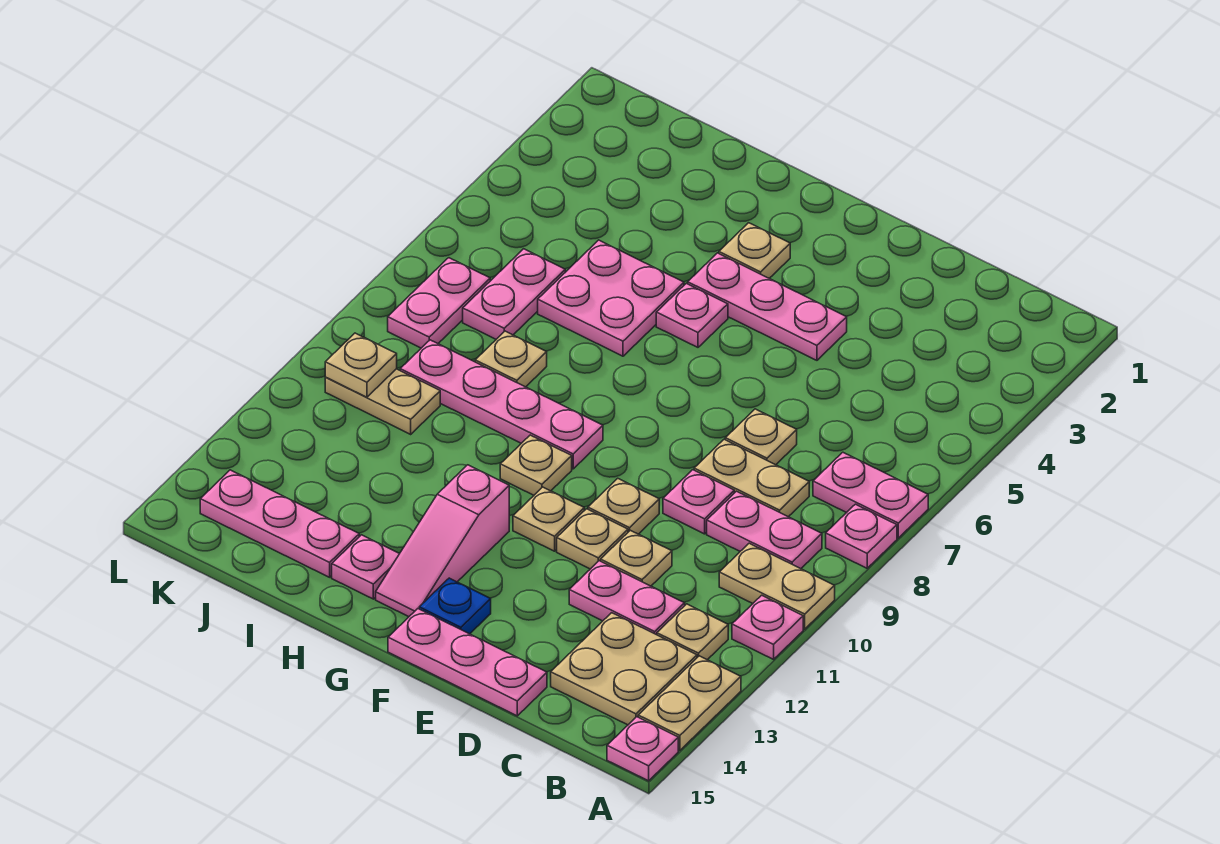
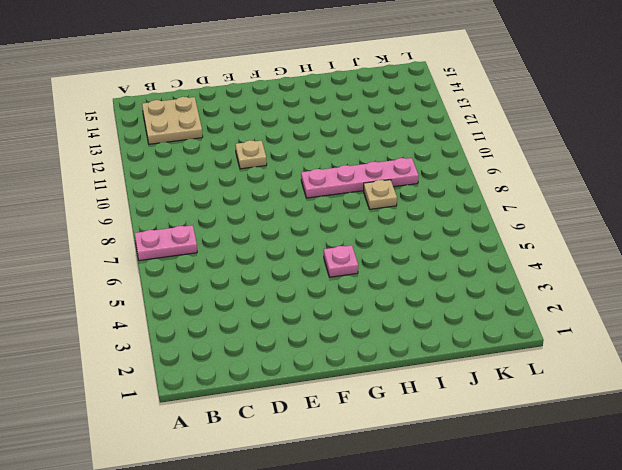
none -> pink 1x1 plate [826,504,897,568]
none -> tan 1x2 plate [719,543,835,629]
none -> pink 1x1 plate [732,595,803,659]
none -> tan 1x2 plate [638,656,741,750]

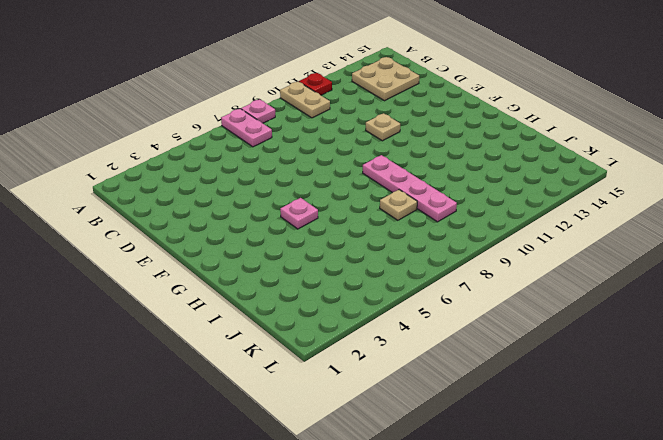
red 1x1 plate [299,73,332,95] -> pink 1x1 plate [732,595,803,659]
none -> tan 1x2 plate [638,656,741,750]
none -> pink 1x1 plate [607,717,678,781]
none -> pink 1x2 plate [707,491,822,569]
none -> tan 1x1 plate [657,604,728,660]

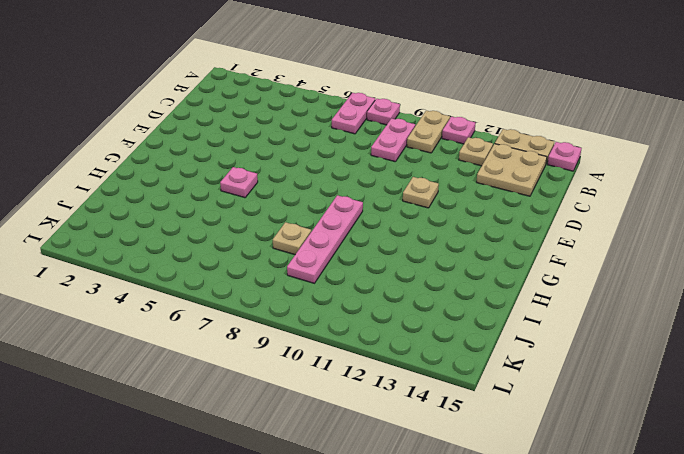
none -> tan 1x2 plate [694,439,809,517]
none -> pink 1x2 plate [569,561,685,635]
none -> tan 1x1 plate [725,409,797,465]
none -> pink 1x1 plate [663,470,734,534]

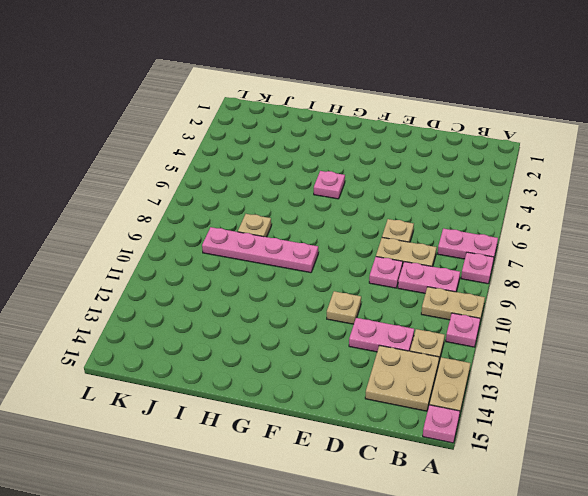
none -> tan 1x1 plate [601,530,672,586]
none -> pink 1x3 plate [388,609,547,716]
none -> pink 1x3 plate [688,253,847,360]
none -> tan 1x1 plate [588,478,659,534]

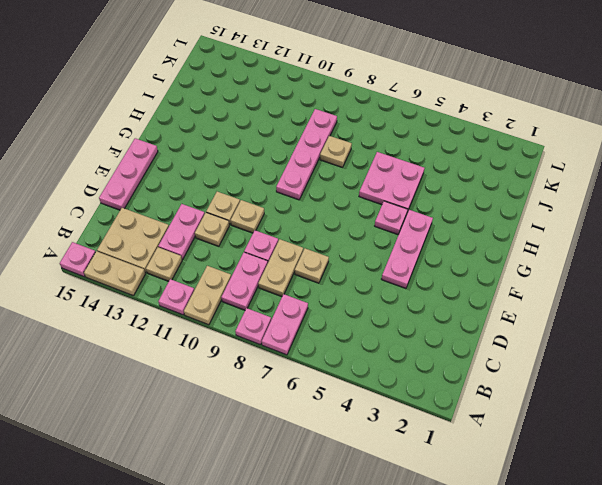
none -> tan 1x1 plate [513,487,584,551]
none -> blue 1x1 plate [419,578,491,634]
none -> tan 1x1 plate [719,223,790,278]
none -> tan 1x1 plate [500,435,572,495]

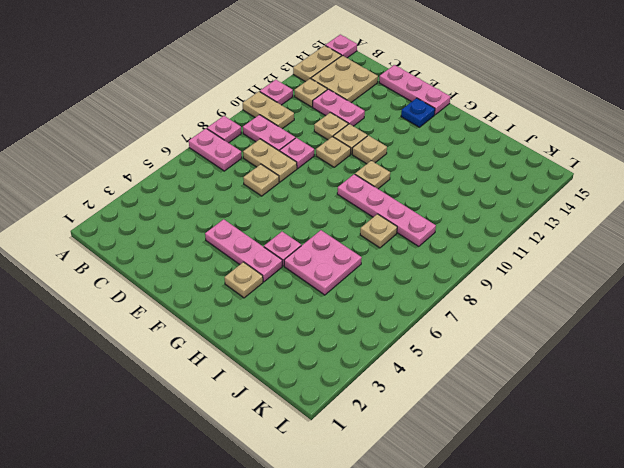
none -> pink 1x3 slope [376,465,509,617]
none -> pink 1x1 plate [332,535,399,599]
none -> pink 1x3 plate [200,470,359,577]
none -> pink 1x2 plate [463,249,565,339]

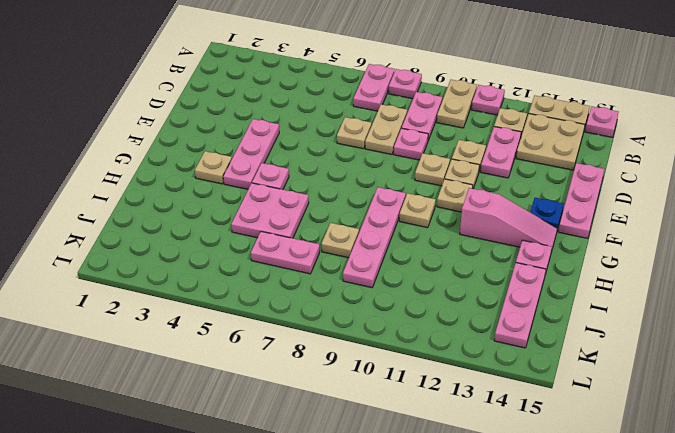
none -> tan 1x2 plate [325,369,440,434]
none -> pink 1x2 plate [388,258,490,348]
none -> tan 1x1 plate [325,333,397,397]

